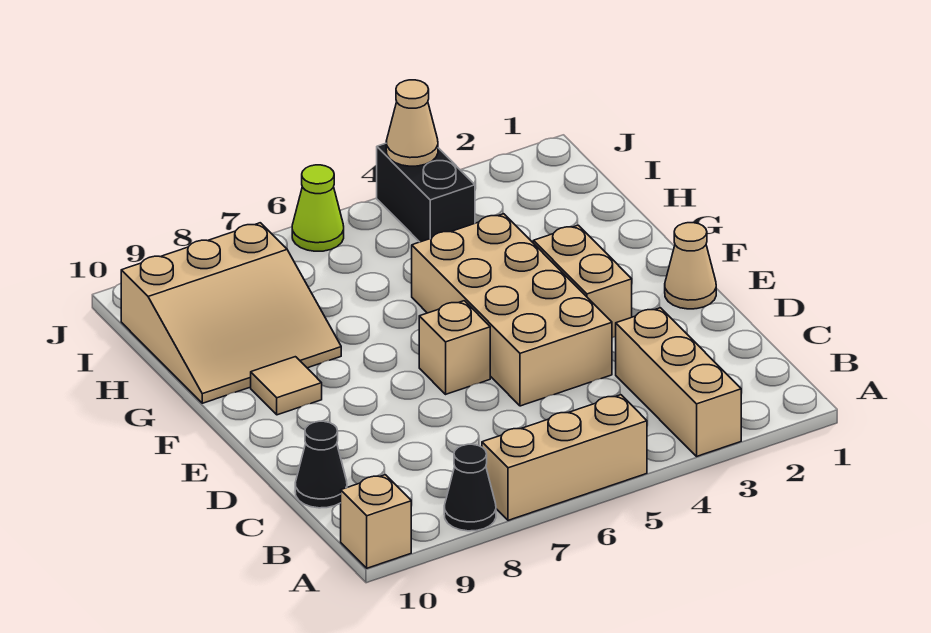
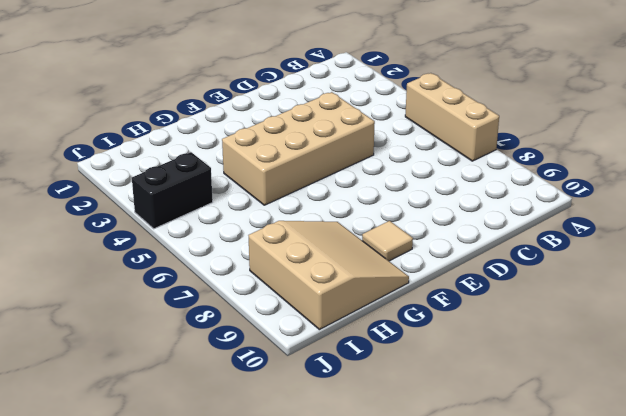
none -> tan 1x3 brick [616,308,741,456]
none -> black 1x1 cone [444,444,496,531]
none -> tan 1x1 brick [341,475,411,568]

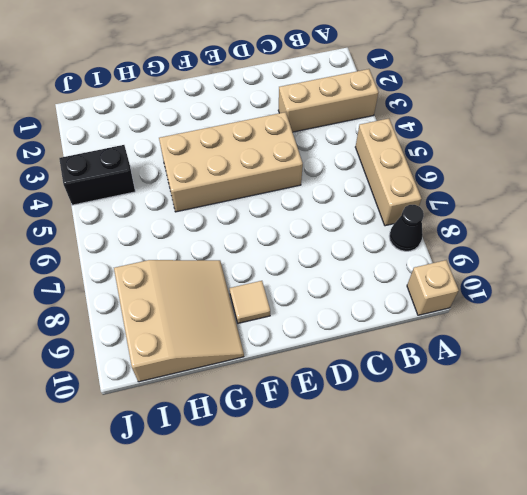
none -> black 1x1 cone [295,421,347,508]
none -> tan 1x1 cone [665,223,716,309]
none -> tan 1x2 brick [533,225,632,338]

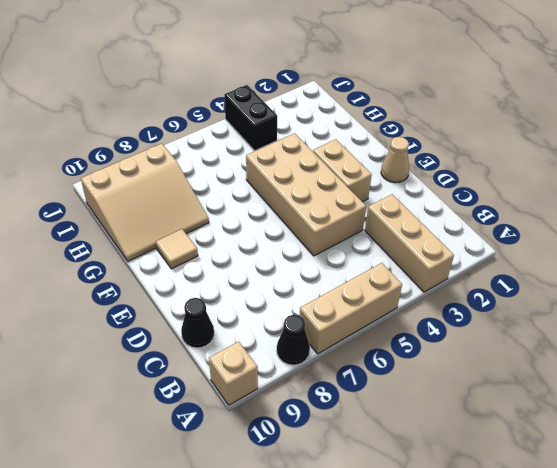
none -> tan 1x1 brick [419,301,490,394]
none -> lime 1x1 cone [292,165,344,251]
none -> tan 1x1 cone [386,80,438,166]

